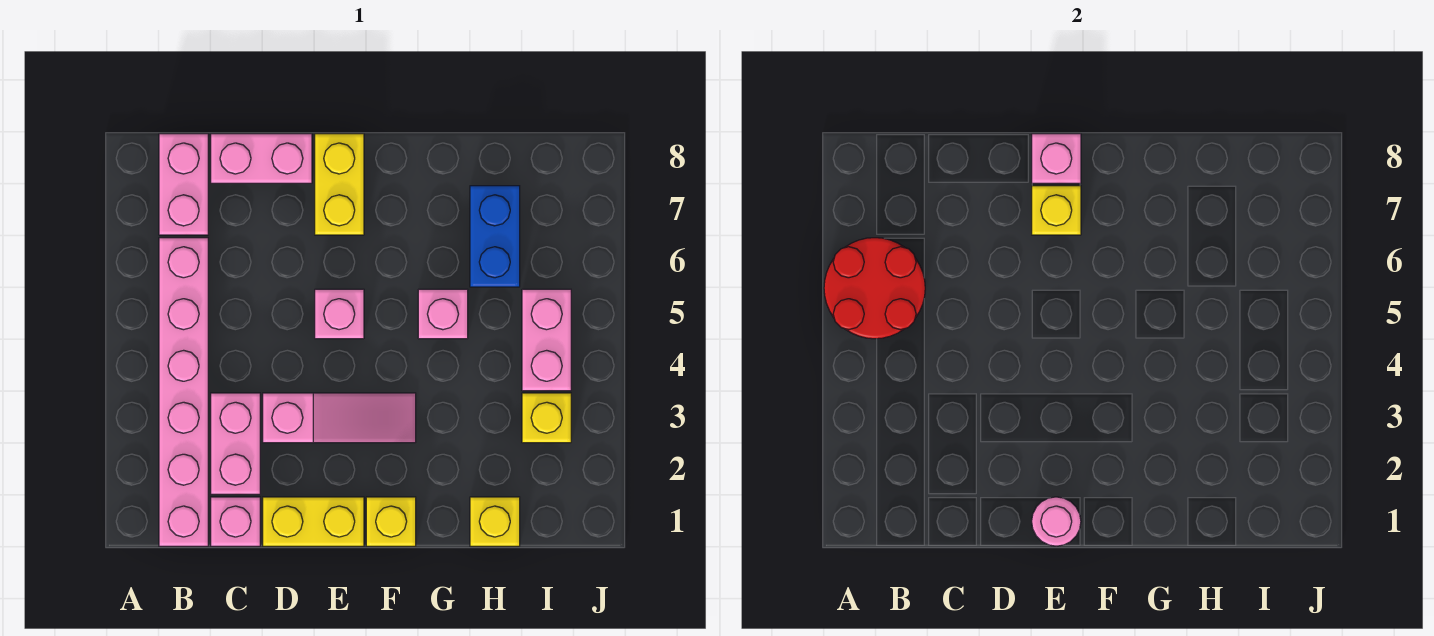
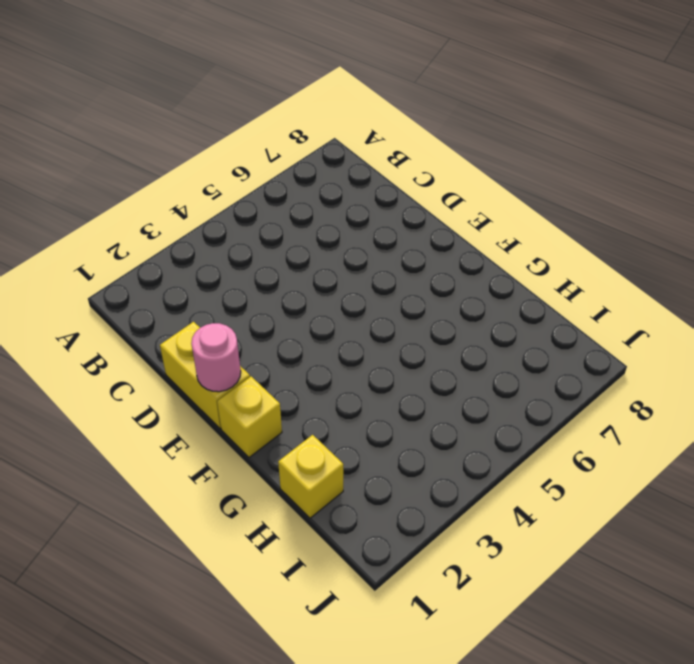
none -> pink 1x6 brick [159,238,208,546]
none -> pink 1x2 brick [159,134,208,235]
none -> pink 1x1 brick [211,497,260,546]

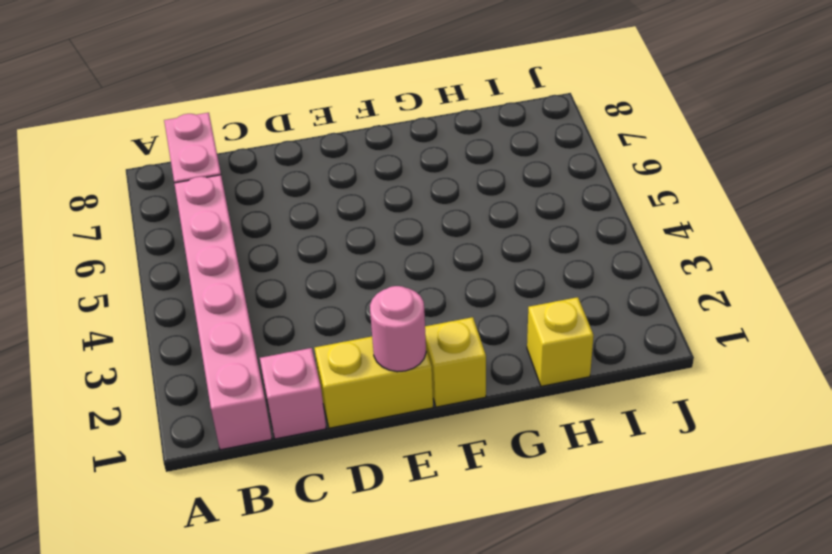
none -> pink 1x2 brick [211,393,260,494]
none -> pink 1x2 brick [211,134,312,183]
none -> pink 1x3 slope [263,393,416,443]

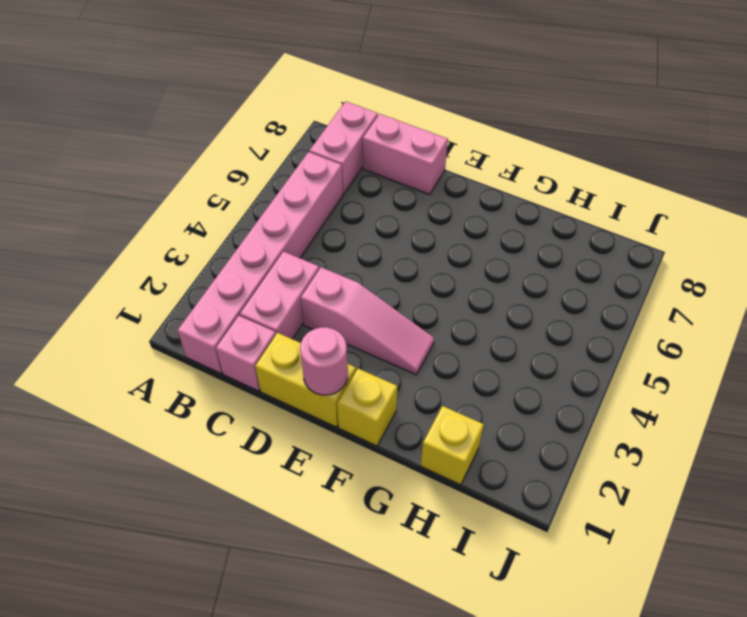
none -> pink 1x1 brick [315,289,364,339]
none -> yellow 1x2 brick [315,134,364,235]
none -> pink 1x1 brick [418,289,468,339]

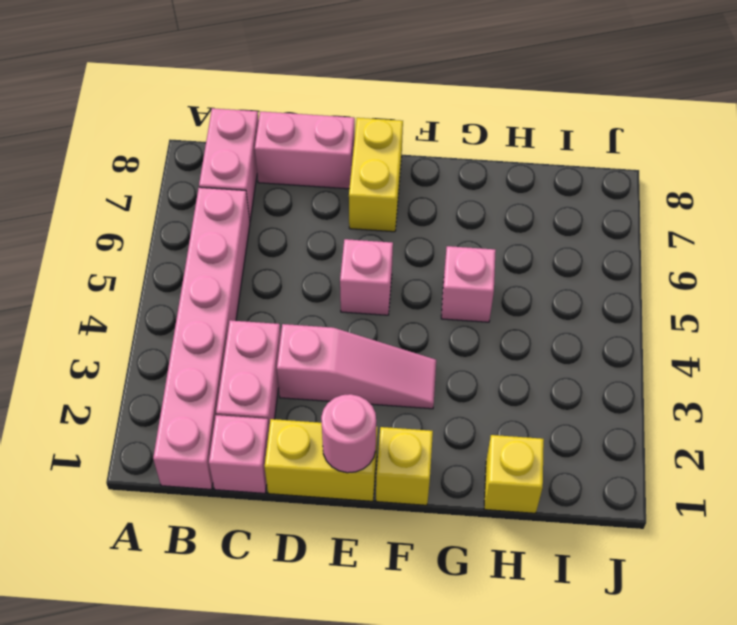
none -> blue 1x2 brick [470,186,520,287]
none -> yellow 1x1 brick [522,393,571,443]
none -> pink 1x2 brick [522,289,571,391]

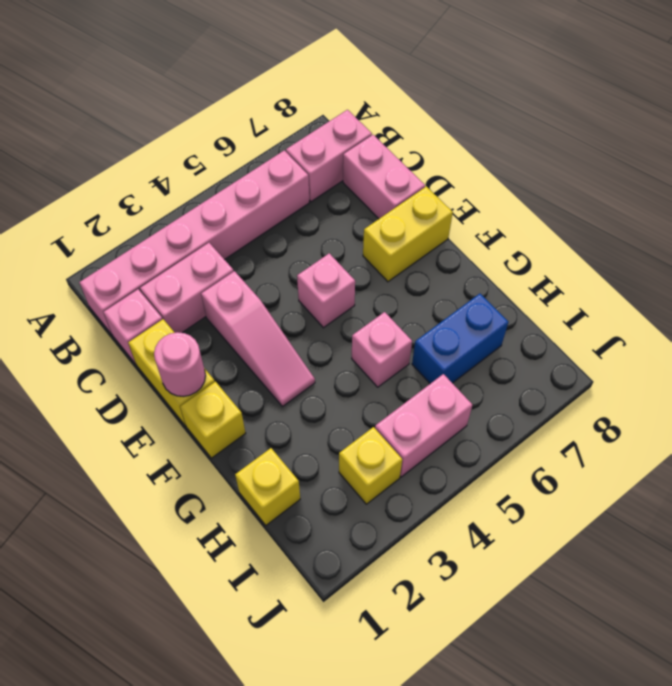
none -> red 2x2 round brick [824,238,925,339]
none -> yellow 1x1 brick [1032,186,1081,235]
none -> pink 1x1 brick [1032,134,1081,183]

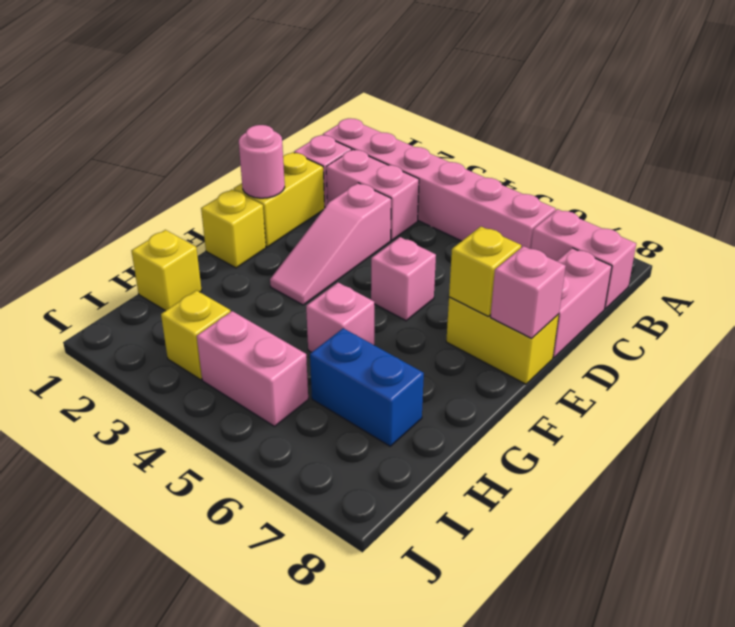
none -> red 2x2 round brick [824,238,925,339]

